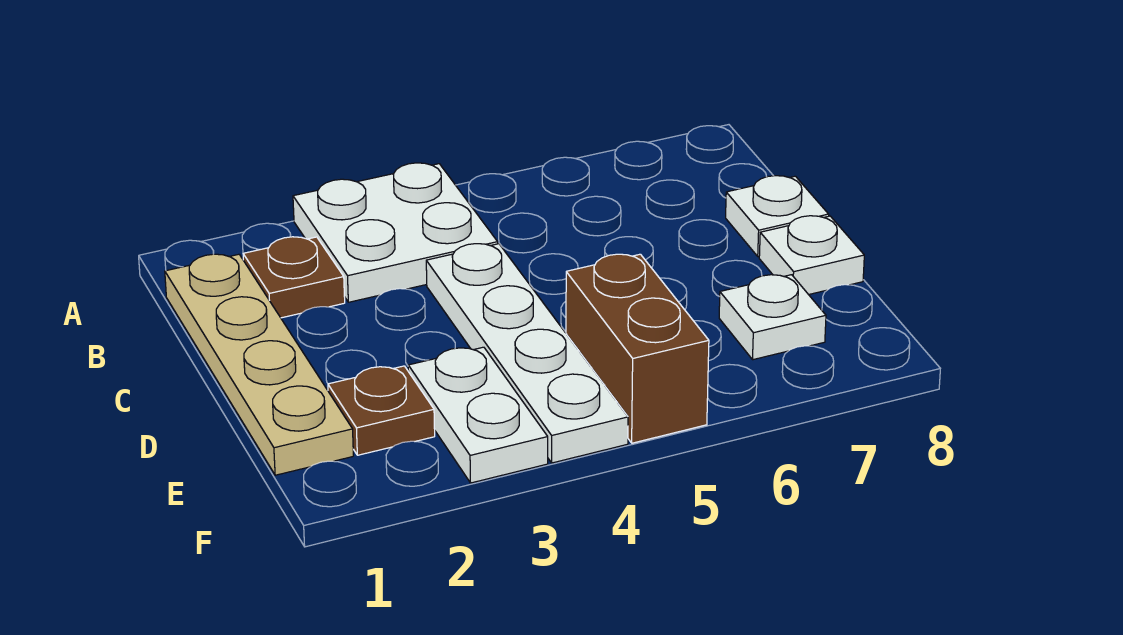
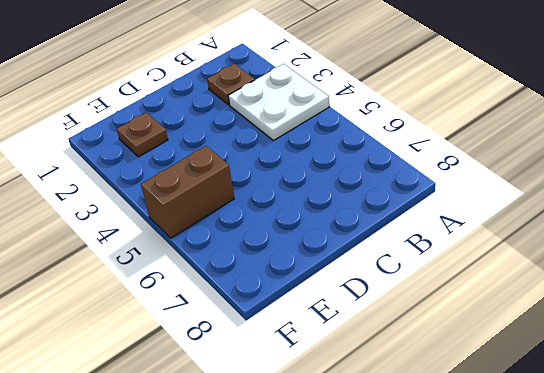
none -> tan 1x4 plate [165,254,353,475]
none -> white 1x4 plate [426,244,628,463]

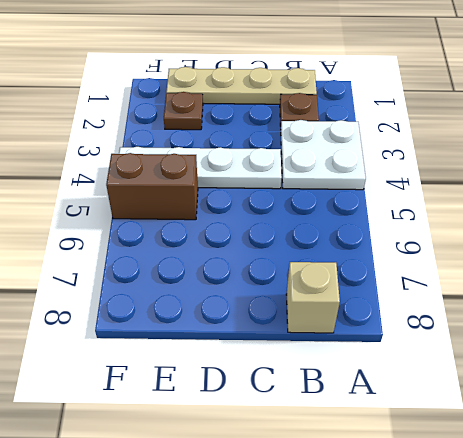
tan 1x1 brick [286,262,340,333] -> none
none -> white 1x1 plate [726,176,829,257]
none -> white 1x1 plate [759,216,864,295]

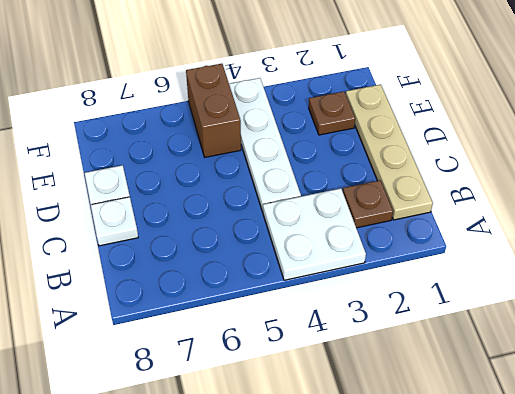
none -> white 1x2 plate [408,347,548,483]
none -> white 1x1 plate [719,275,826,360]

